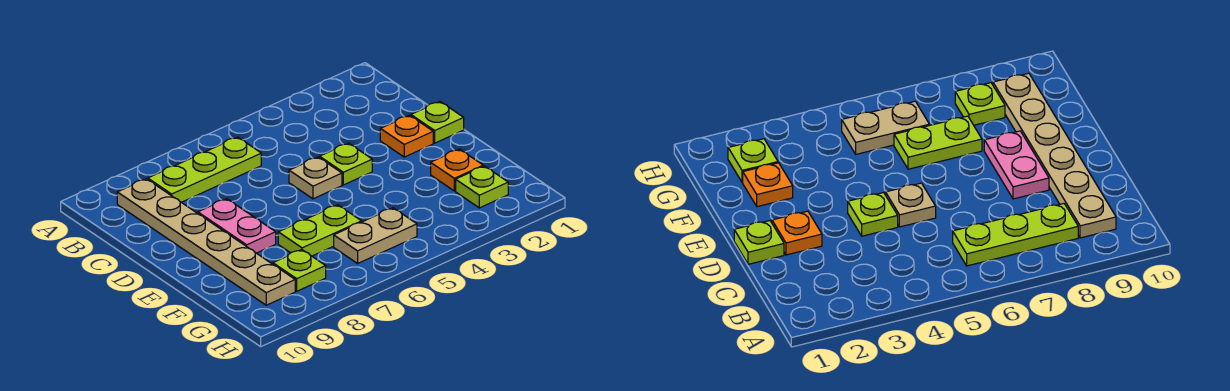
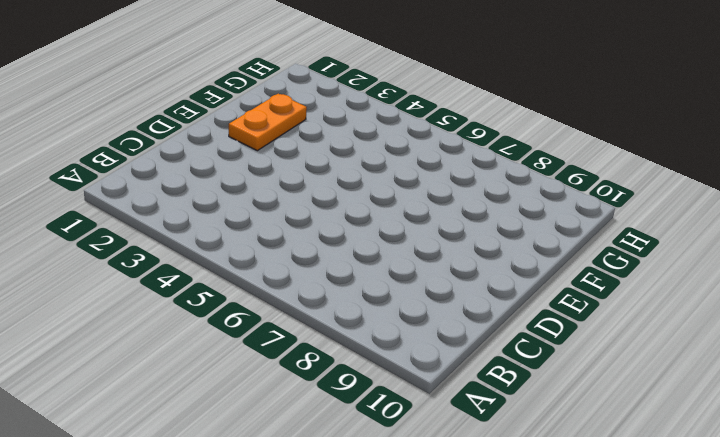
orange 1x2 plate [229,94,307,151] -> orange 1x1 plate [431,149,483,191]
none -> lime 1x3 plate [148,137,261,202]
none -> tan 1x6 plate [117,179,295,305]
none -> lime 1x1 plate [411,101,464,143]

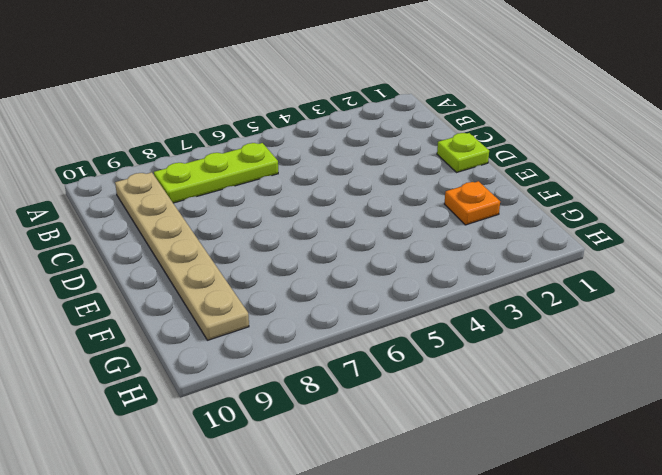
none -> orange 1x1 plate [380,115,433,157]
none -> lime 1x1 plate [320,143,372,185]
none -> tan 1x1 plate [289,157,342,199]

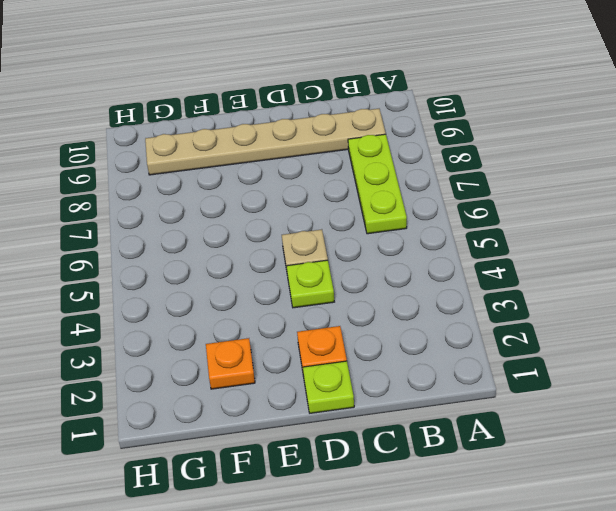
none -> pink 1x2 plate [198,199,276,253]
none -> lime 1x2 plate [278,205,362,256]
none -> lime 1x1 plate [456,166,508,208]

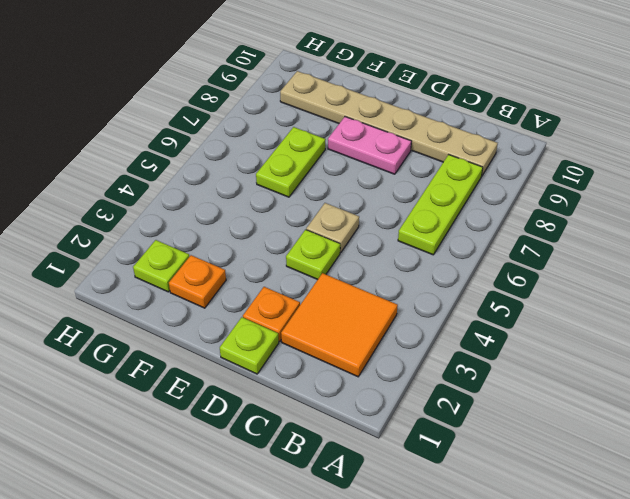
orange 2x2 tile [281,273,398,377] -> none
none -> tan 1x2 plate [334,208,417,263]
none -> lime 1x1 plate [273,250,326,291]

